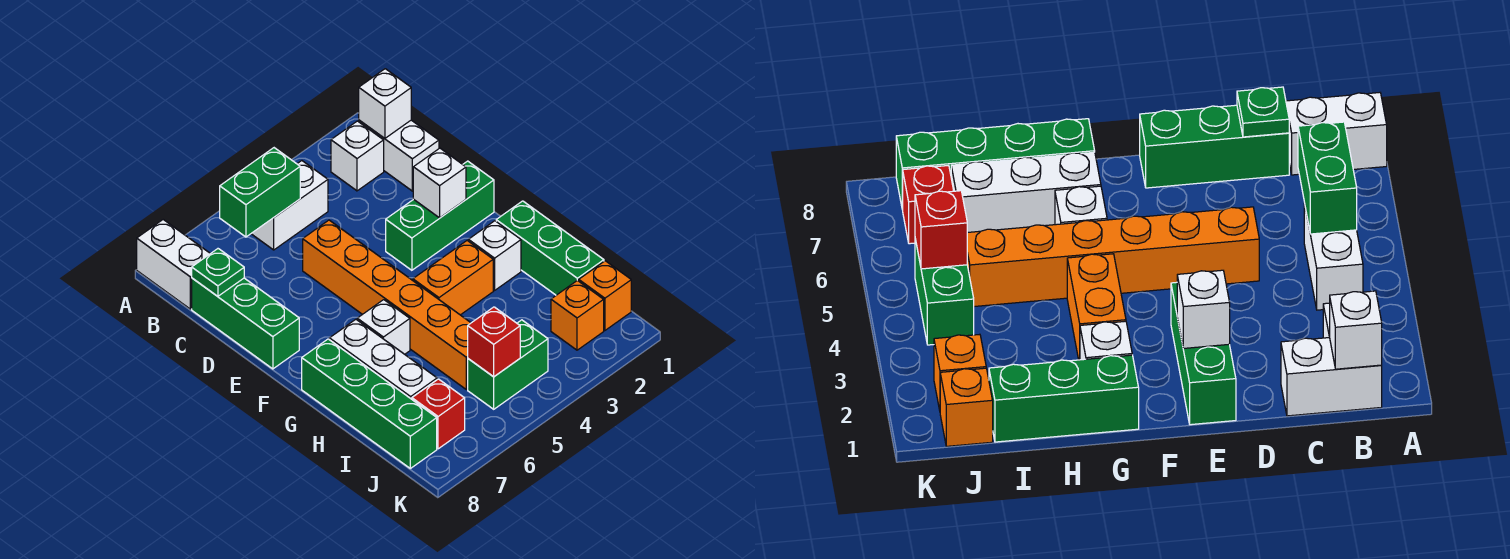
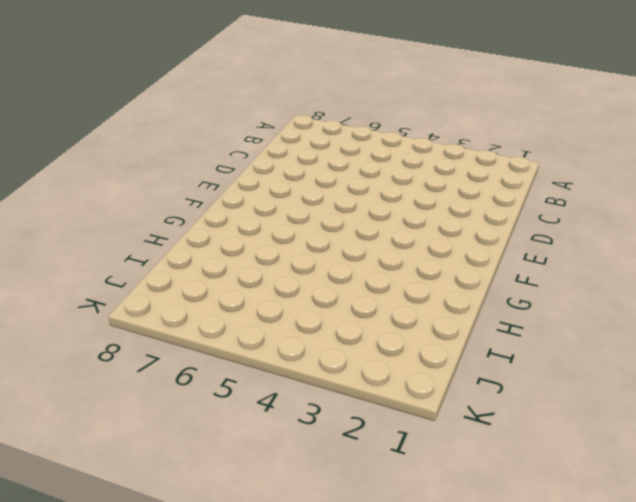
none -> white 1x2 brick [137,220,210,309]
none -> white 1x2 brick [359,120,439,191]
none -> white 1x1 brick [331,121,384,191]

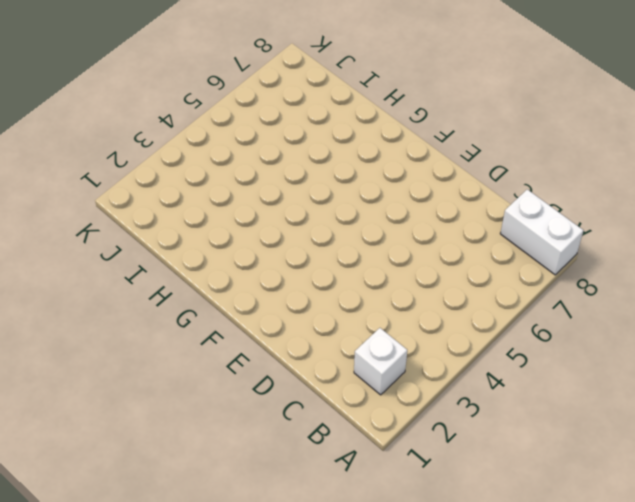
none -> white 1x2 brick [359,120,439,191]
none -> white 1x2 brick [251,161,328,250]
none -> green 1x3 brick [192,278,299,369]

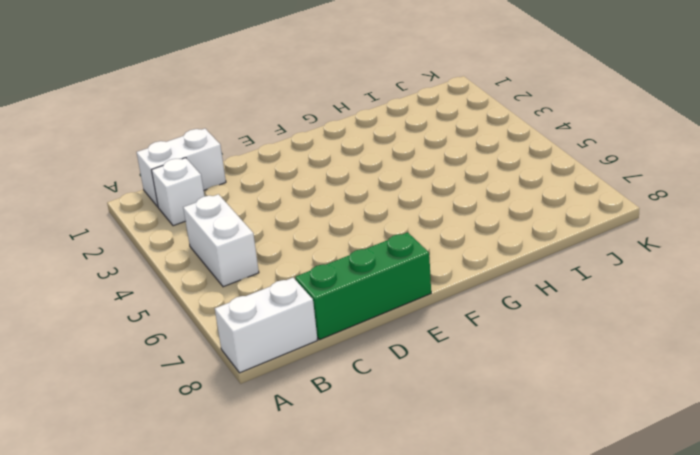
none -> orange 1x6 brick [303,220,471,389]
none -> green 1x3 brick [386,161,494,270]
none -> green 1x3 brick [496,201,604,295]

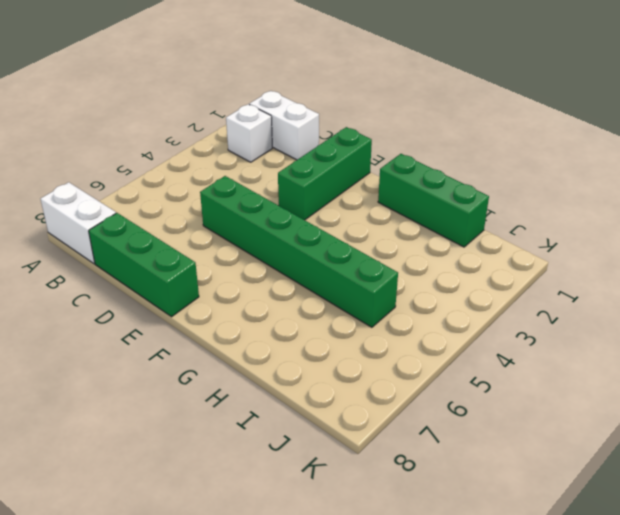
green 1x6 brick [200,176,398,327] -> orange 1x6 brick [303,220,471,389]
none -> white 1x2 brick [251,161,328,250]
none -> white 1x1 brick [468,221,521,290]
none -> orange 1x2 brick [413,241,493,315]

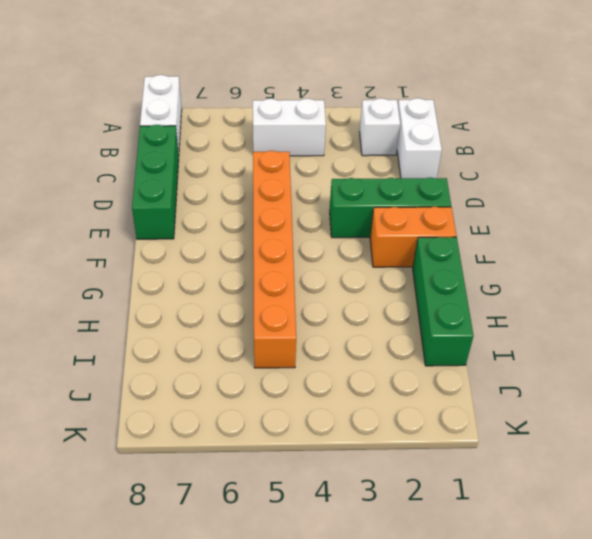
orange 1x2 brick [370,207,456,267] -> orange 1x2 brick moved to [413,241,493,315]
none -> white 1x1 brick [468,221,521,290]
none -> white 1x1 brick [357,300,410,354]
none -> white 1x3 brick [329,319,437,399]

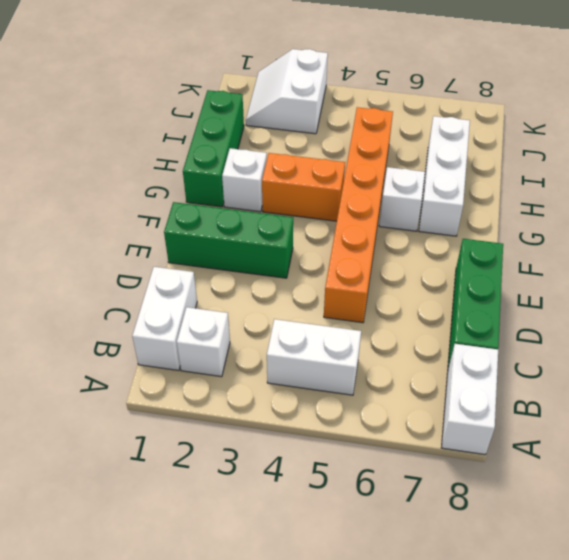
white 2x2 slope [246,49,328,134] -> orange 1x1 brick [551,280,604,350]
none -> green 1x4 brick [302,339,437,468]
none -> orange 1x1 brick [579,261,631,330]
none -> green 1x2 brick [468,320,548,409]

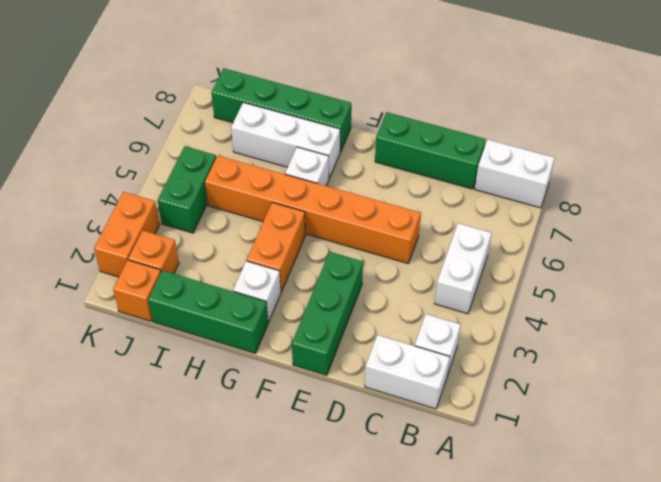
orange 1x2 brick [94,192,160,277] -> none
none -> red 1x1 brick [412,379,465,449]
none -> white 1x1 brick [359,69,411,138]
none -> green 1x2 brick [220,148,300,237]

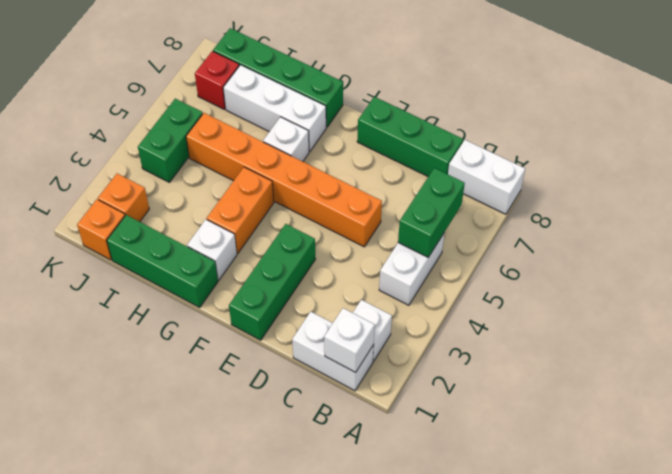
none -> green 1x1 plate [192,249,244,296]
none -> white 1x1 brick [413,148,466,218]
none -> red 1x1 brick [468,307,520,377]

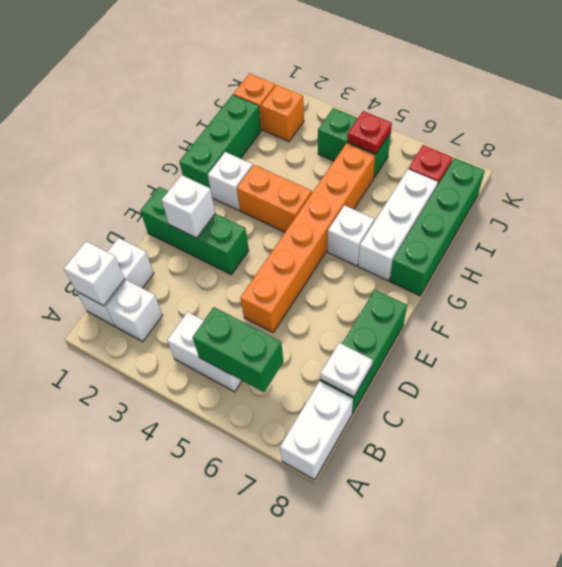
white 1x1 plate [320,343,373,397] -> green 1x1 plate [192,249,244,296]
red 1x1 plate [347,111,392,154] -> red 1x1 brick [468,307,520,377]

